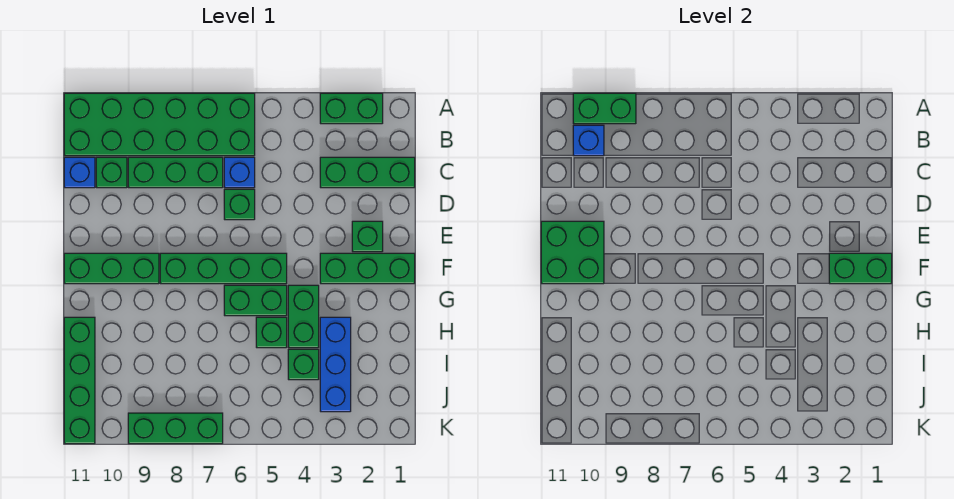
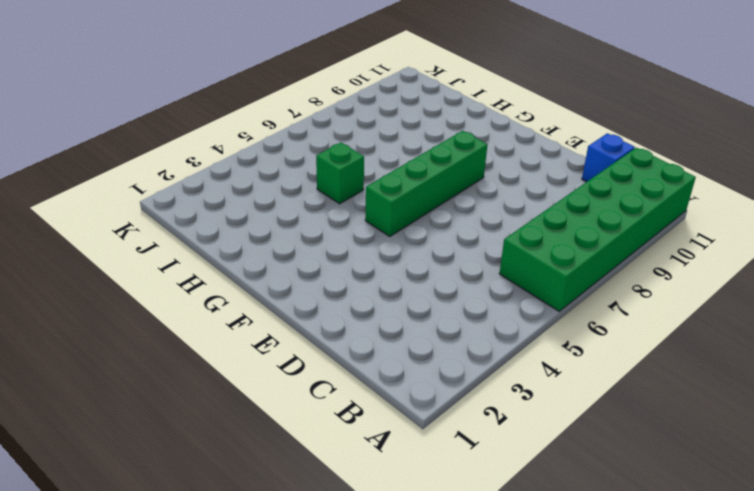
none -> green 1x2 brick [320,93,383,124]
none -> green 1x3 brick [320,157,415,188]
none -> blue 1x1 brick [224,157,255,188]

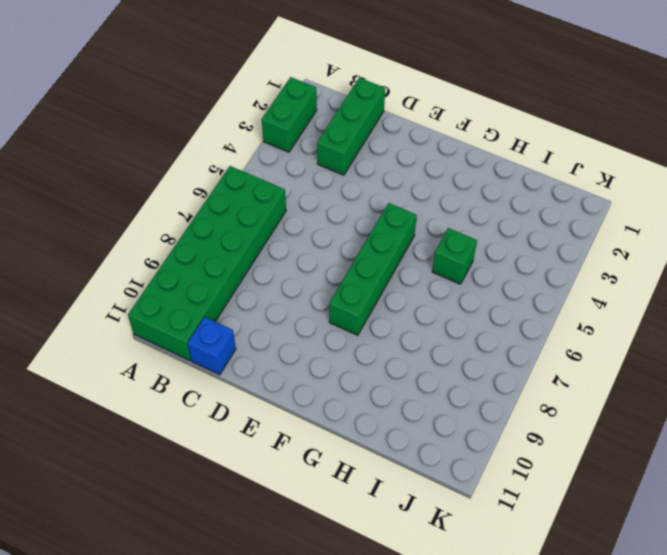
none -> blue 1x1 brick [224,157,255,188]
none -> green 1x3 brick [128,157,223,188]
none -> green 1x1 brick [96,157,127,188]

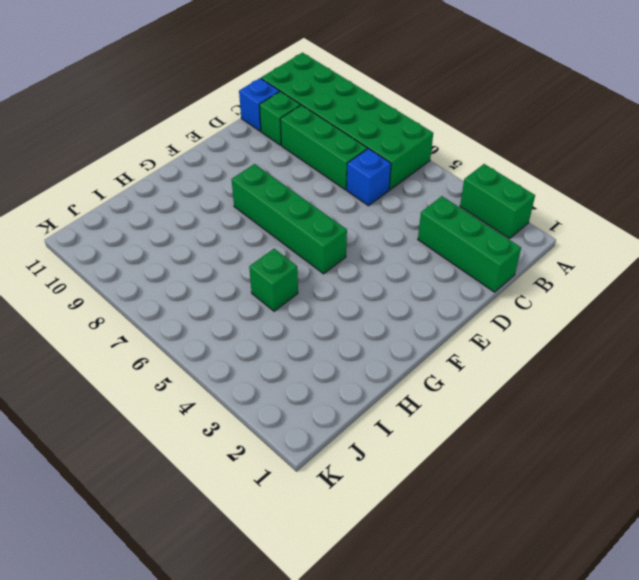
none -> green 1x1 brick [224,189,255,220]
none -> green 1x1 brick [352,221,383,252]
none -> green 1x3 brick [320,253,415,284]

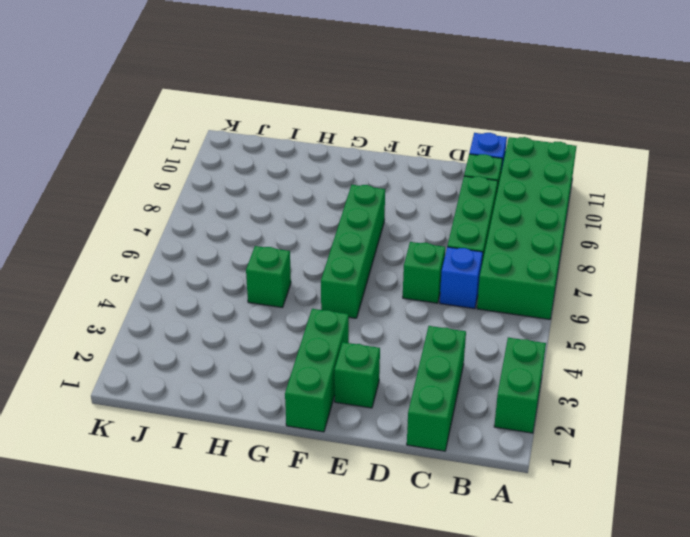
none -> green 1x3 brick [64,253,159,284]
none -> green 1x2 brick [288,285,319,348]
none -> green 1x2 brick [224,285,287,316]

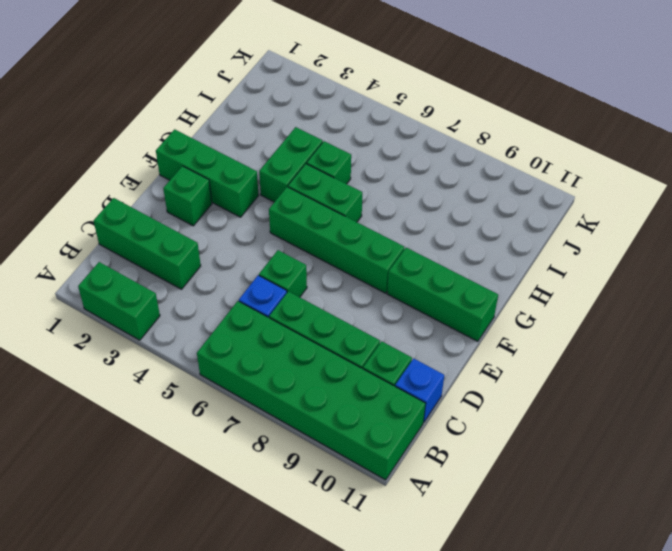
none -> blue 1x3 brick [320,317,351,412]
none -> green 1x4 brick [64,317,95,444]
none -> green 1x1 brick [288,349,319,380]

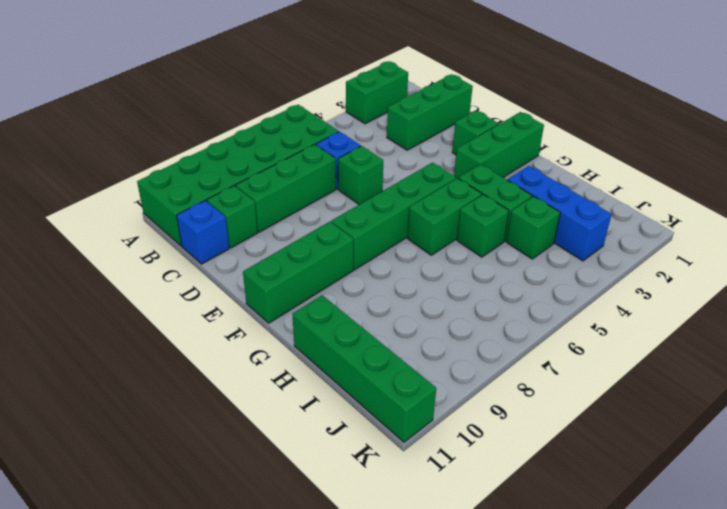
none -> green 1x3 brick [128,413,223,444]
none -> green 1x2 brick [573,93,636,124]
none -> blue 1x1 brick [573,125,604,156]

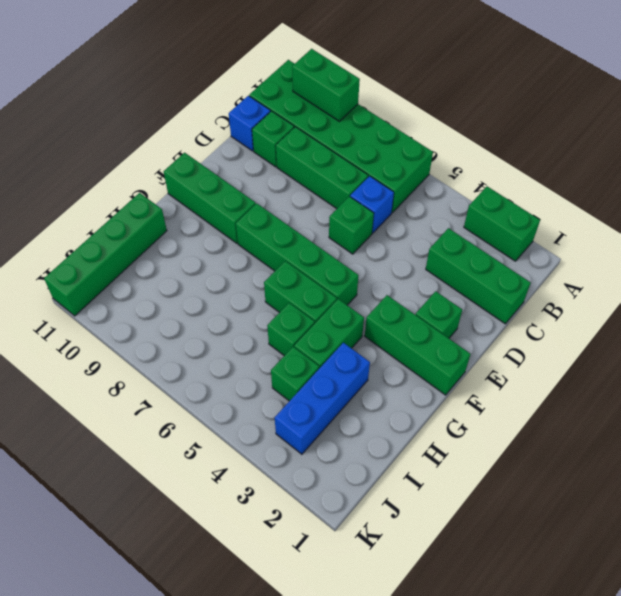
none -> green 1x3 brick [128,413,223,444]
none -> blue 1x1 brick [573,125,604,156]
none -> green 2x2 brick [541,221,604,284]

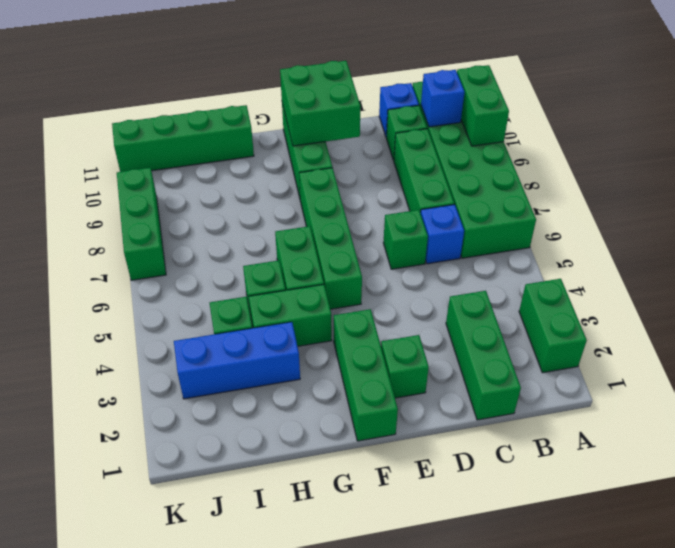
none -> green 1x2 brick [829,253,892,284]

